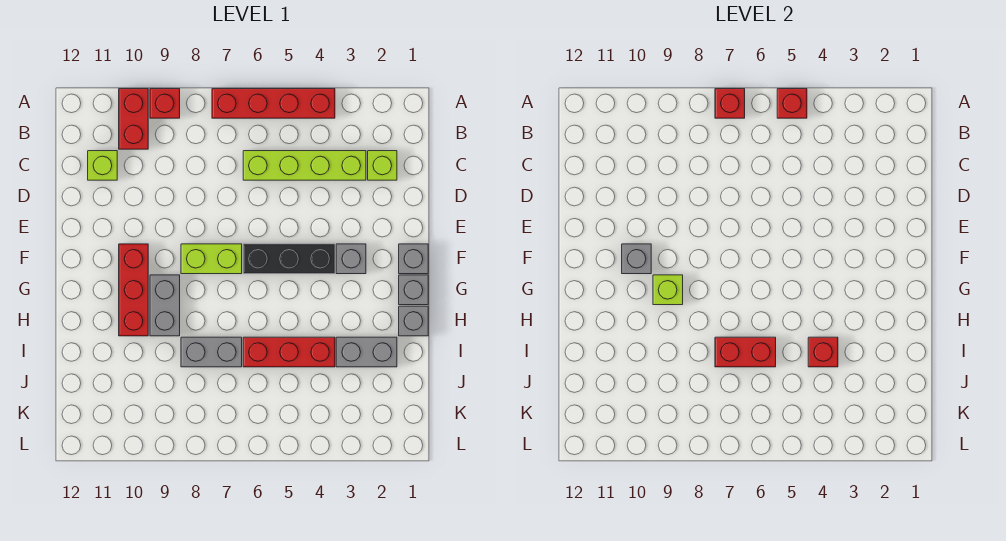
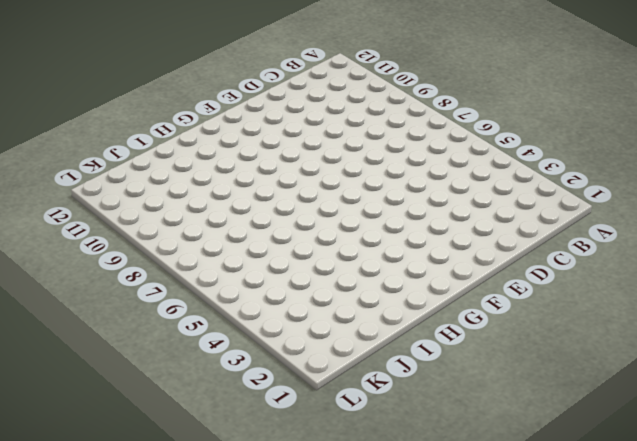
none -> red 1x4 brick [212,89,335,118]
none -> red 1x1 brick [150,89,180,118]
none -> red 1x2 brick [119,89,148,149]

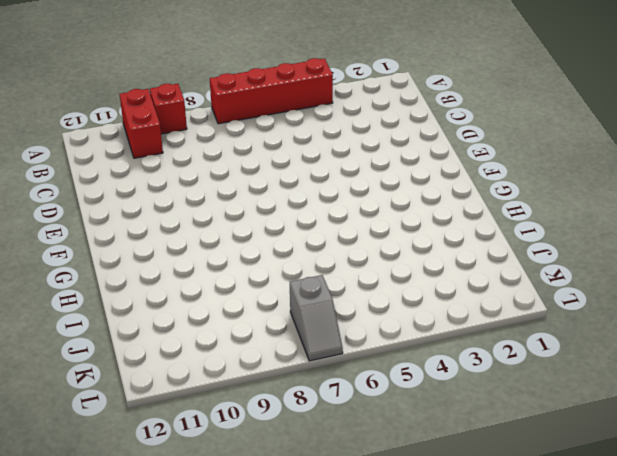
grey 1x2 slope [290,275,343,361] -> none
none -> lime 1x1 brick [368,151,397,180]
none -> lime 1x4 brick [243,151,366,180]
none -> lime 1x1 brick [88,151,117,180]

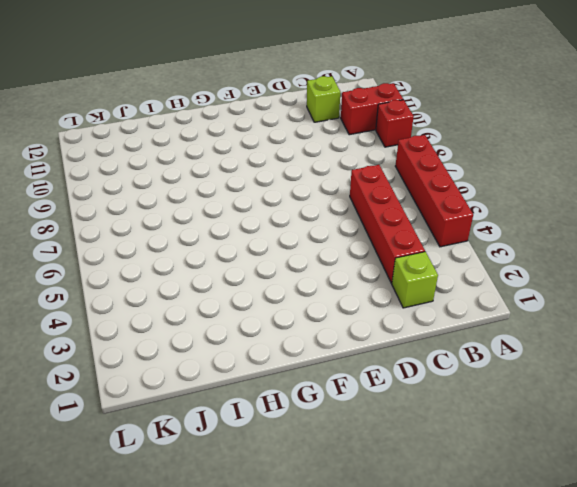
red 1x4 brick [350,165,425,283] -> lime 1x4 brick [243,151,366,180]
none -> grey 1x1 brick [399,244,428,274]
none -> grey 1x1 brick [336,244,366,274]
none -> black 1x3 brick [243,244,335,274]

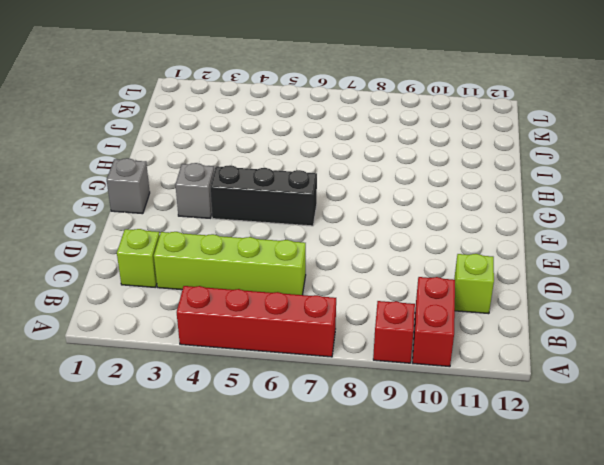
none -> lime 1x2 brick [181,244,242,274]
none -> red 1x3 brick [119,244,148,336]
none -> grey 1x1 brick [399,275,428,305]

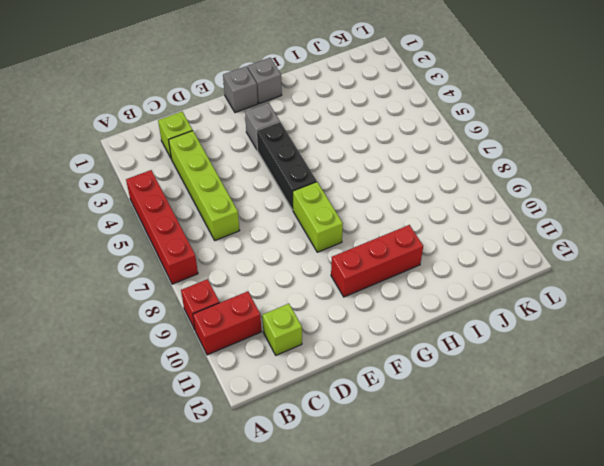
none -> grey 1x2 brick [150,275,180,336]
none -> grey 1x1 brick [399,306,428,336]
none -> grey 1x2 brick [336,337,397,367]

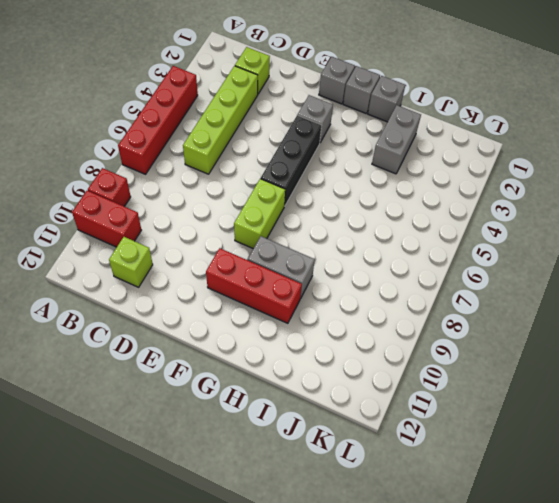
none -> red 1x3 brick [243,337,335,367]
none -> grey 1x2 brick [181,337,242,367]
none -> red 1x1 brick [777,89,807,118]

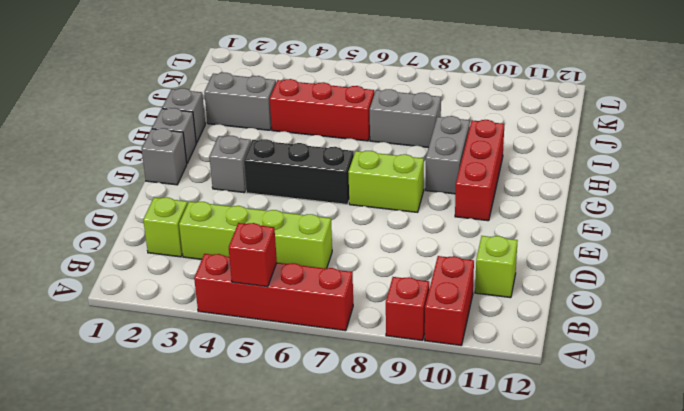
none -> red 1x1 brick [715,89,745,118]
none -> grey 1x1 brick [622,244,651,274]
none -> lime 1x1 brick [653,275,683,305]

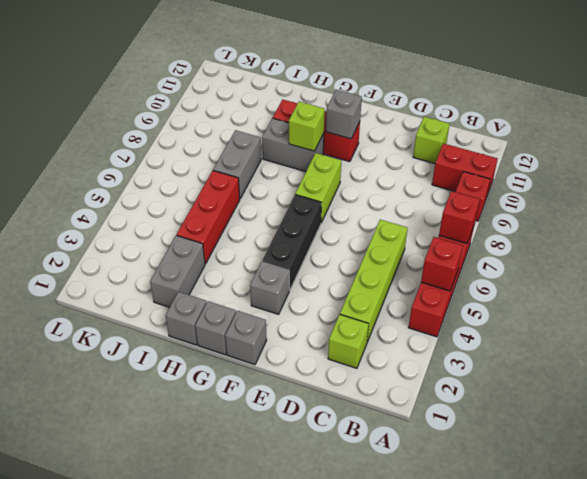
none -> red 1x1 brick [808,337,838,367]
none -> red 1x2 brick [715,337,776,367]

